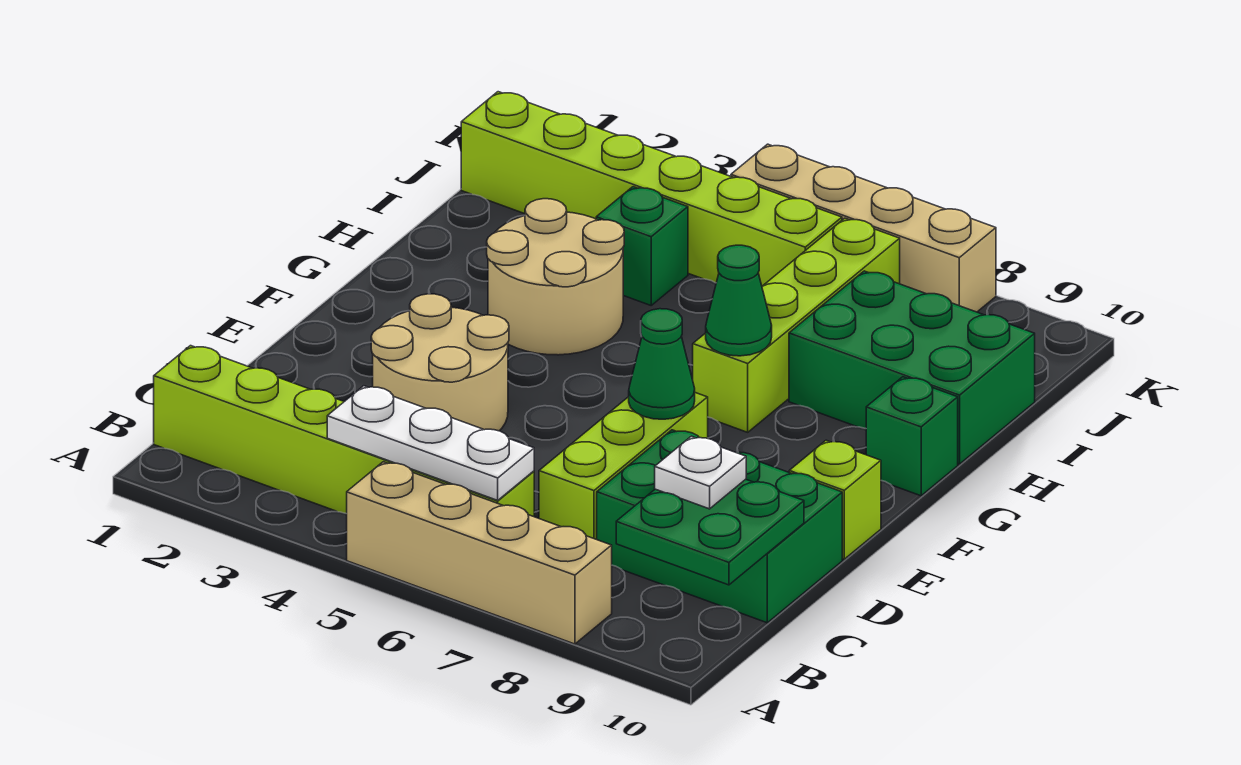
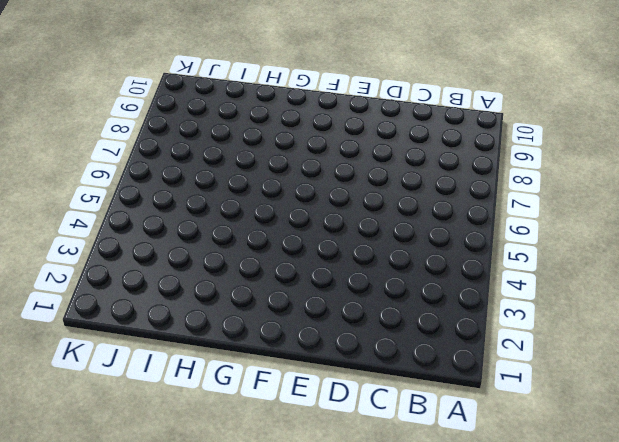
none -> tan 1x4 brick [347,462,612,644]
none -> lime 1x6 brick [154,346,534,517]
none -> lime 1x3 brick [539,393,708,539]

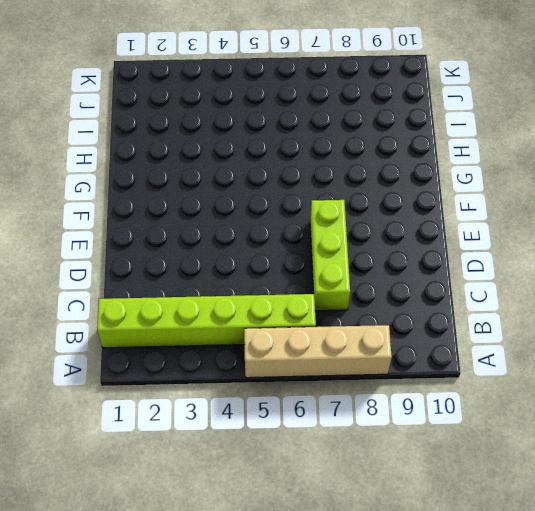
none -> green 2x3 brick [597,430,842,623]
none -> tan 2x2 round brick [371,294,509,431]
none -> lime 1x1 brick [789,440,881,559]

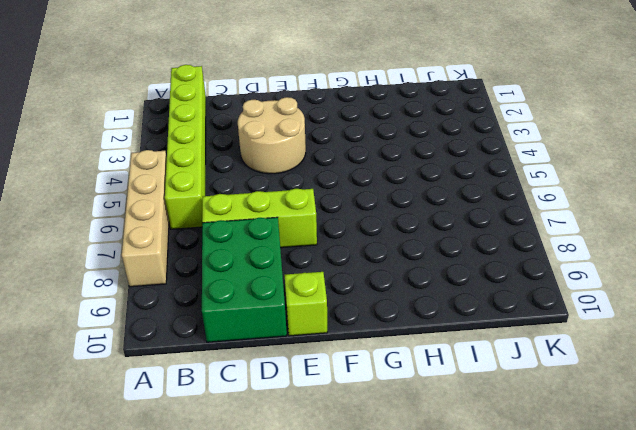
none -> tan 2x2 round brick [487,199,624,355]
none -> lime 1x4 brick [693,218,900,432]
none -> green 1x1 brick [866,377,958,496]

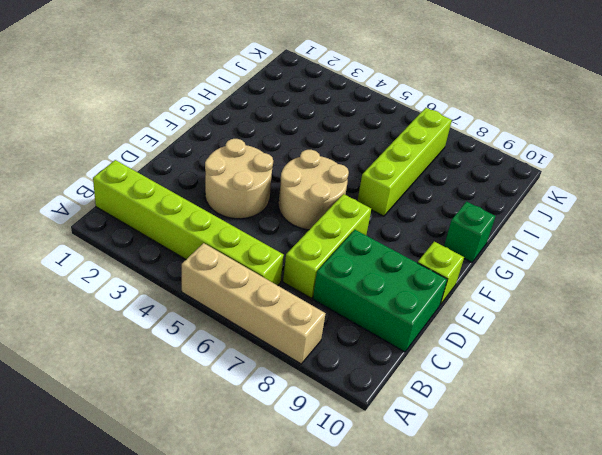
tan 2x2 round brick [278,150,349,230] -> tan 2x2 round brick moved to [487,199,624,355]
none -> green 2x3 brick [789,271,1035,464]
none -> green 1x1 brick [596,187,688,305]
none -> lime 1x6 brick [461,92,842,286]

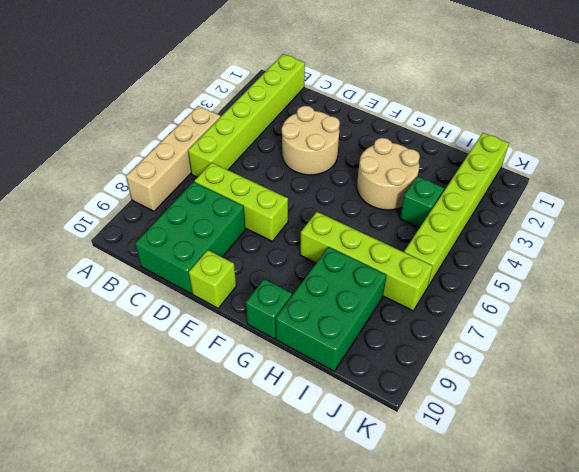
none -> tan 1x4 brick [731,144,996,312]
none -> white 1x3 plate [327,386,534,500]
none -> green 2x2 plate [616,479,804,585]

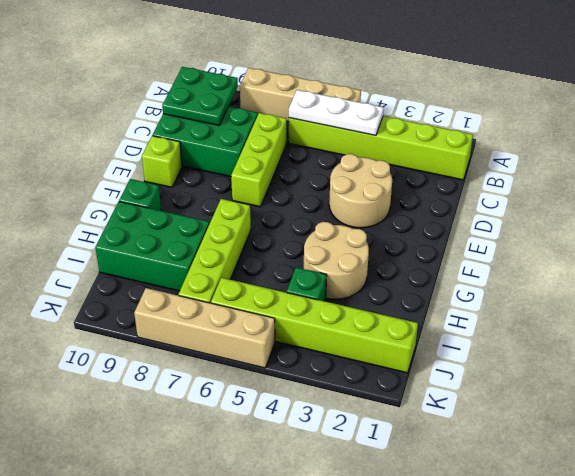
none -> green 1x1 cone [629,309,695,419]
none -> green 1x1 cone [706,245,772,356]
none -> white 1x1 plate [655,436,746,509]

